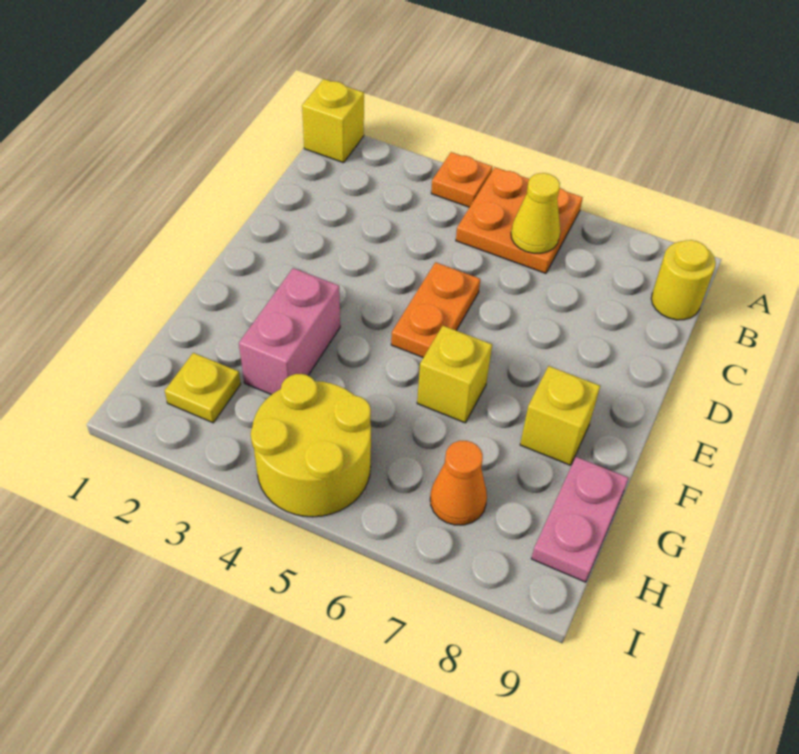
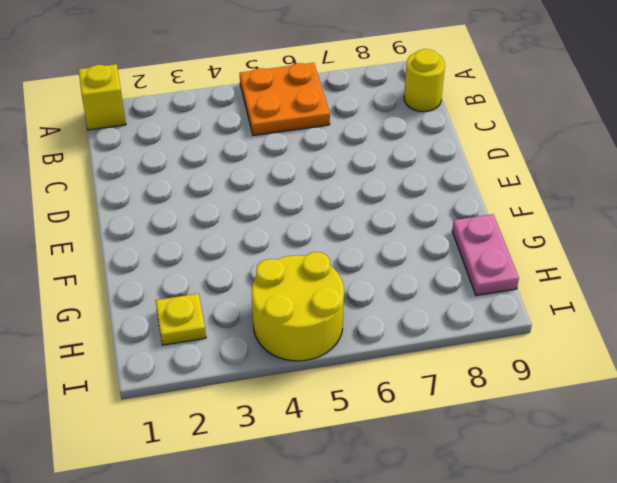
none -> orange 1x1 plate [431,152,492,207]
none -> orange 1x2 plate [391,262,480,358]
none -> pink 1x2 brick [239,268,340,395]

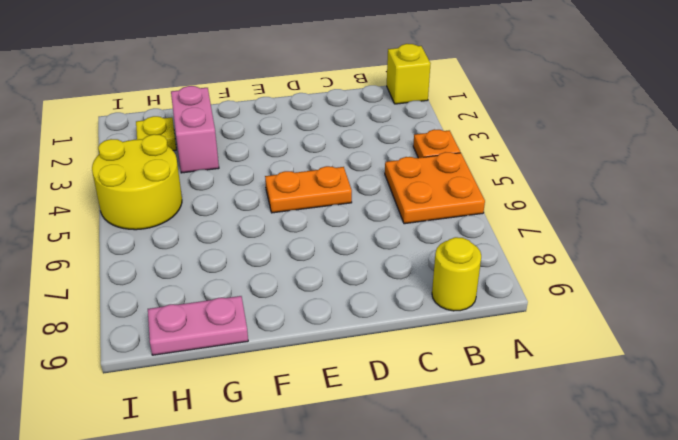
pink 1x2 brick [171,86,219,173] -> pink 1x2 brick turned to [239,268,340,395]
none -> yellow 1x1 brick [417,326,492,423]
none -> yellow 1x1 brick [520,366,600,465]
none -> orange 1x1 cone [430,441,487,525]

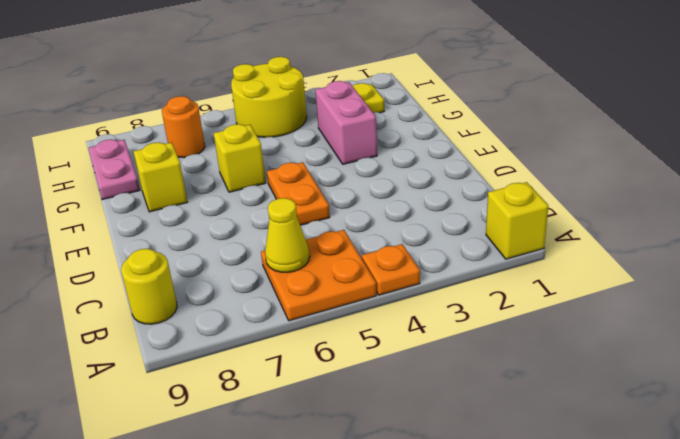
orange 1x1 round brick [162,96,205,158] -> orange 1x1 cone [430,441,487,525]

